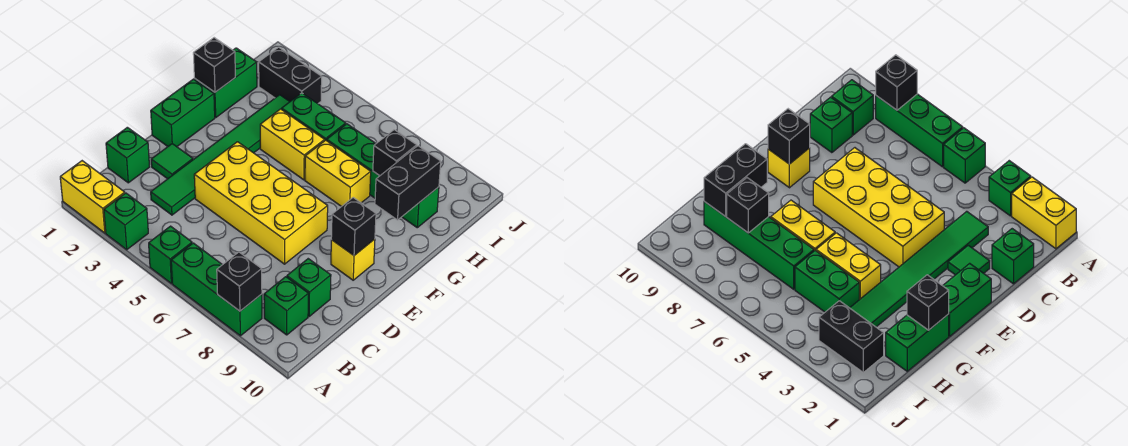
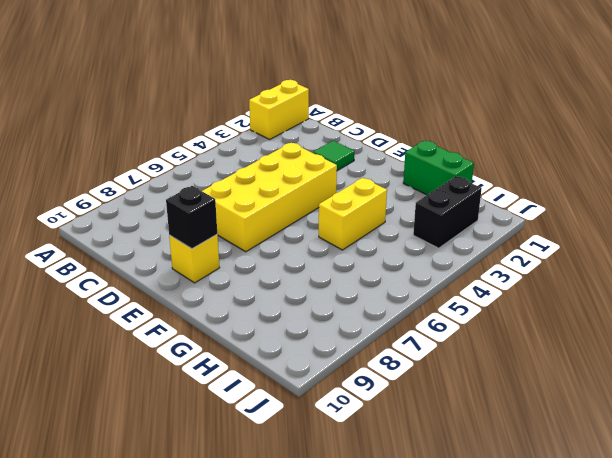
none -> green 1x1 brick [104,193,148,250]
none -> green 1x1 brick [149,226,192,283]
none -> green 1x3 brick [171,243,262,336]

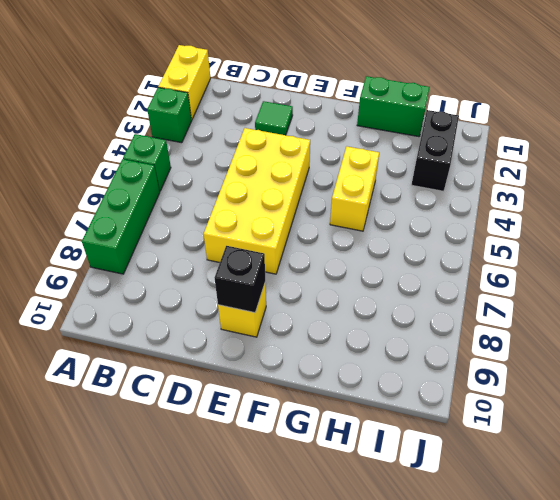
none -> green 1x1 brick [264,277,308,335]
none -> green 1x1 brick [106,127,150,183]
none -> green 1x6 tile [151,95,290,215]

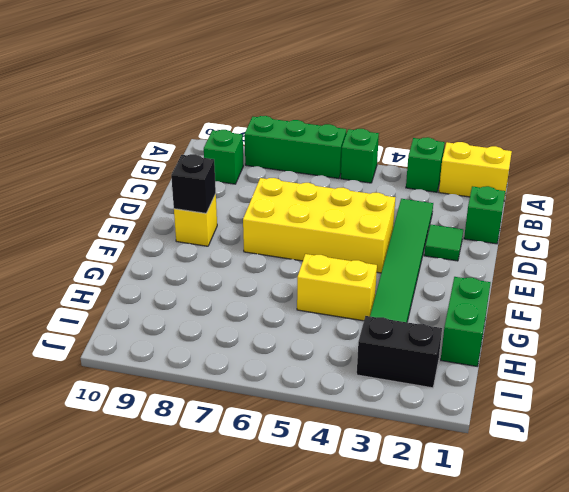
none -> green 1x1 brick [287,259,331,316]
none -> green 1x2 brick [151,79,215,147]
none -> yellow 1x2 brick [305,140,371,207]

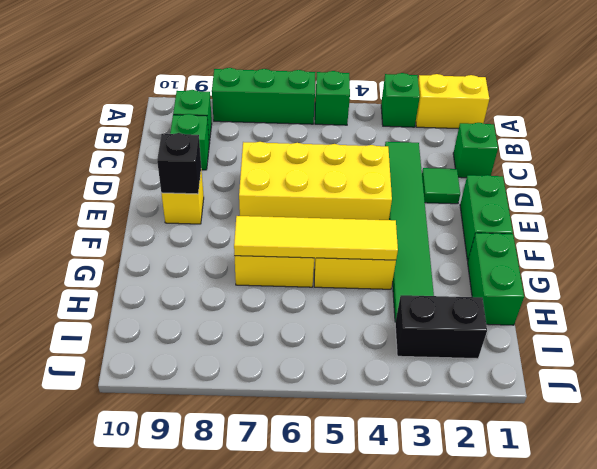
yellow 1x4 tile [234,216,398,260] -> none
none -> green 1x2 brick [282,93,346,141]
none -> green 1x4 brick [327,124,439,228]
none -> black 1x1 brick [217,252,262,311]

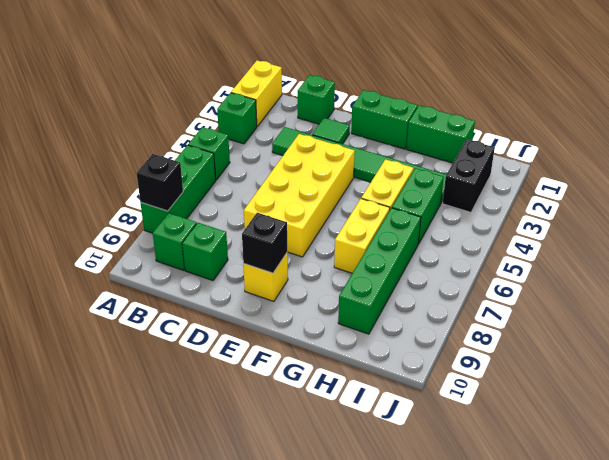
none -> black 1x1 brick [193,38,235,92]
none -> black 1x2 brick [375,146,441,220]
none -> black 1x1 brick [373,130,417,176]

